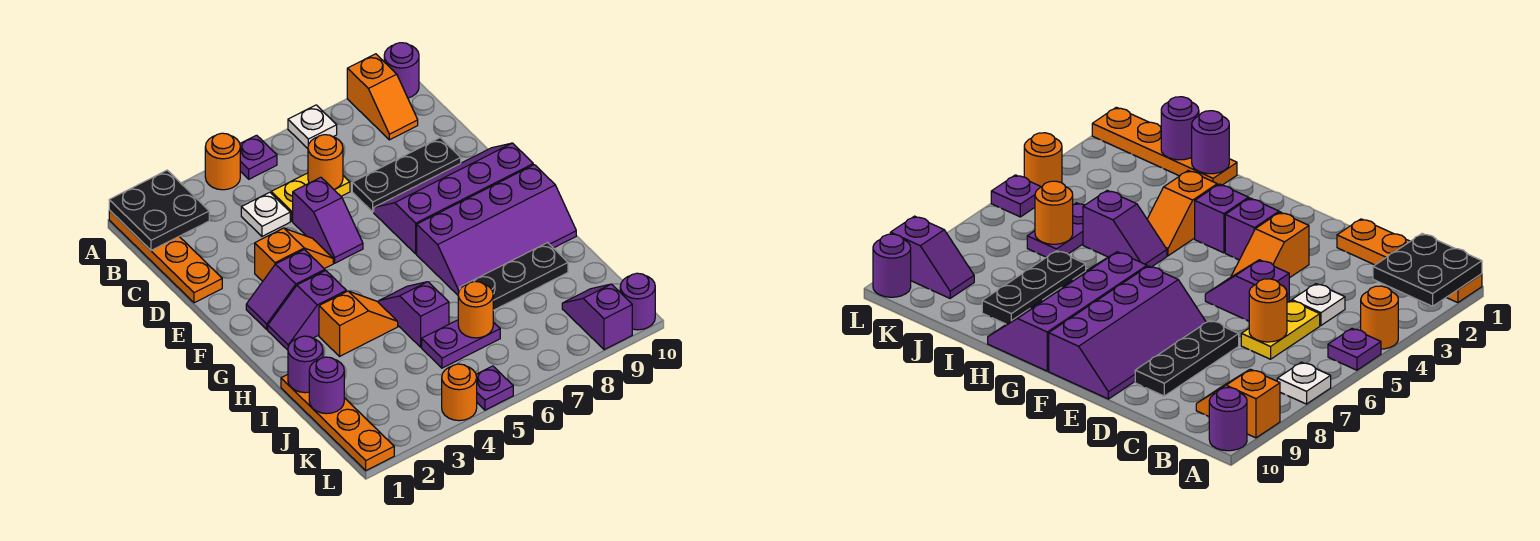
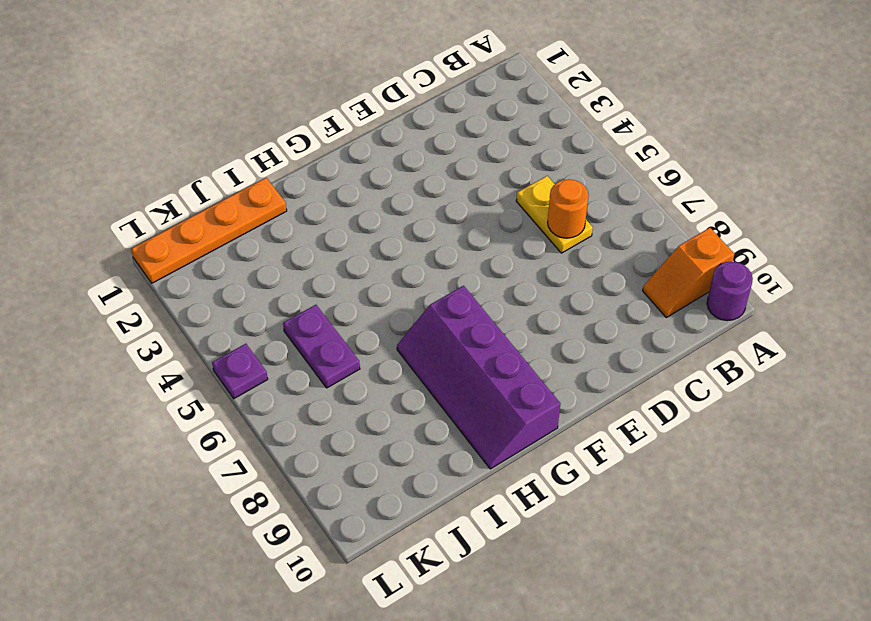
none -> orange 1x4 plate [109,210,222,303]
none -> orange 1x1 round brick [205,133,240,190]
none -> purple 1x1 plate [240,135,277,179]

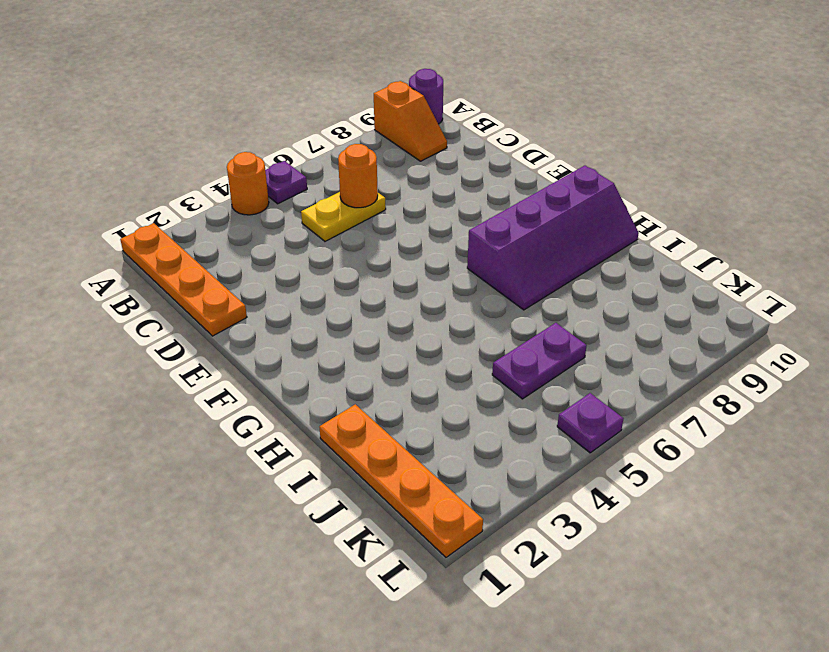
none -> white 1x1 plate [288,105,337,148]
none -> white 1x1 plate [241,192,290,236]
none -> purple 1x2 slope [293,177,363,263]

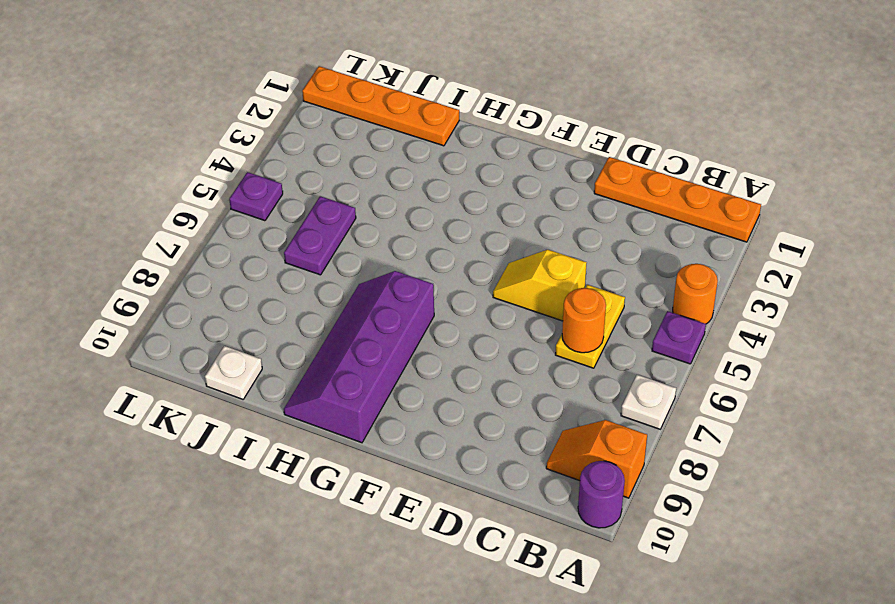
yellow 1x2 slope [493,250,587,321] -> purple 1x2 slope [293,177,363,263]
white 1x1 plate [205,346,262,399] -> white 1x1 plate moved to [241,192,290,236]
none -> black 1x3 plate [352,138,461,212]
none -> orange 1x2 slope [255,228,333,281]
none -> purple 2x4 slope [374,143,533,254]

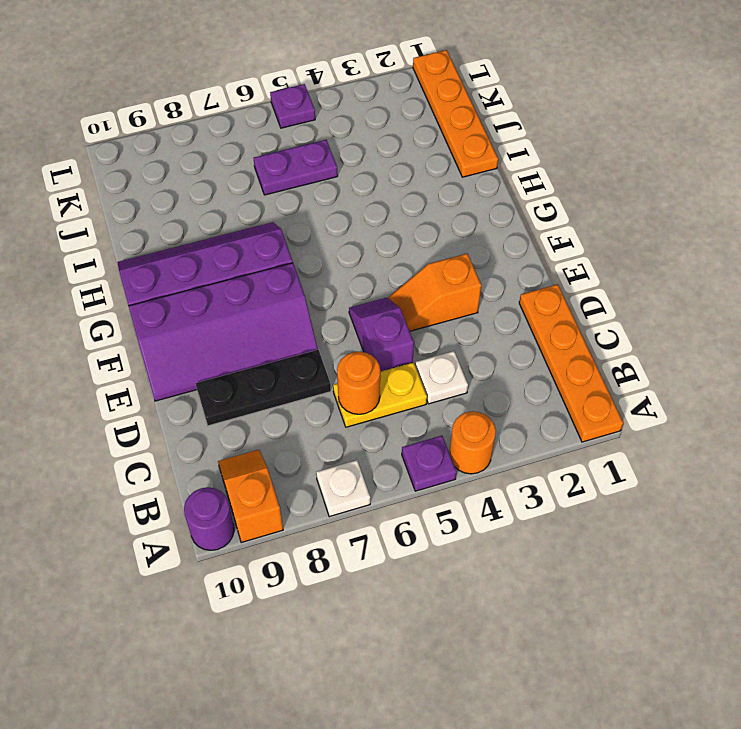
none -> purple 1x2 slope [246,250,325,329]
none -> purple 1x2 slope [268,270,346,350]
none -> orange 1x2 slope [319,291,398,356]

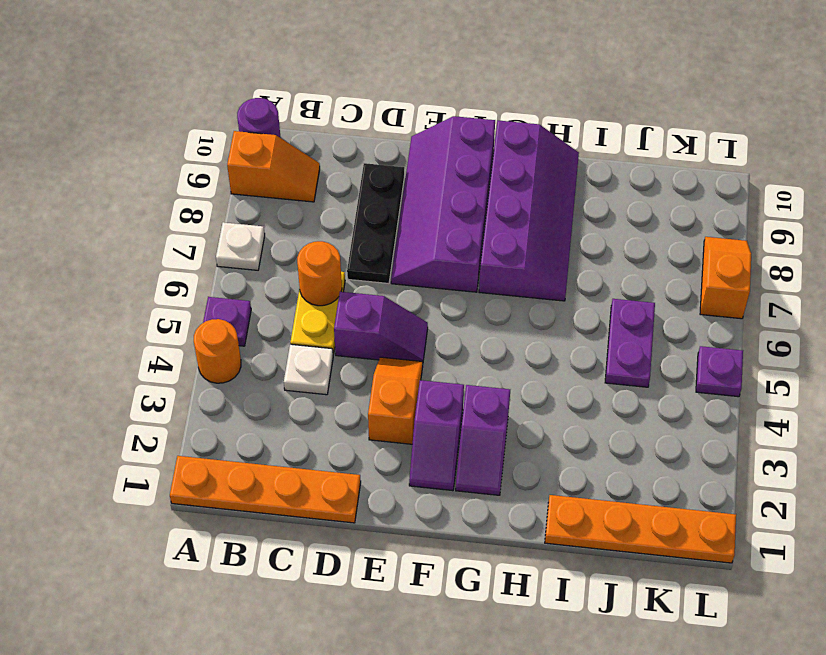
orange 1x2 slope [700,237,751,319] -> orange 1x2 slope moved to [319,291,398,356]
none -> purple 1x2 slope [379,282,449,347]
none -> black 1x3 plate [460,243,568,310]
none -> purple 1x2 slope [562,284,632,350]

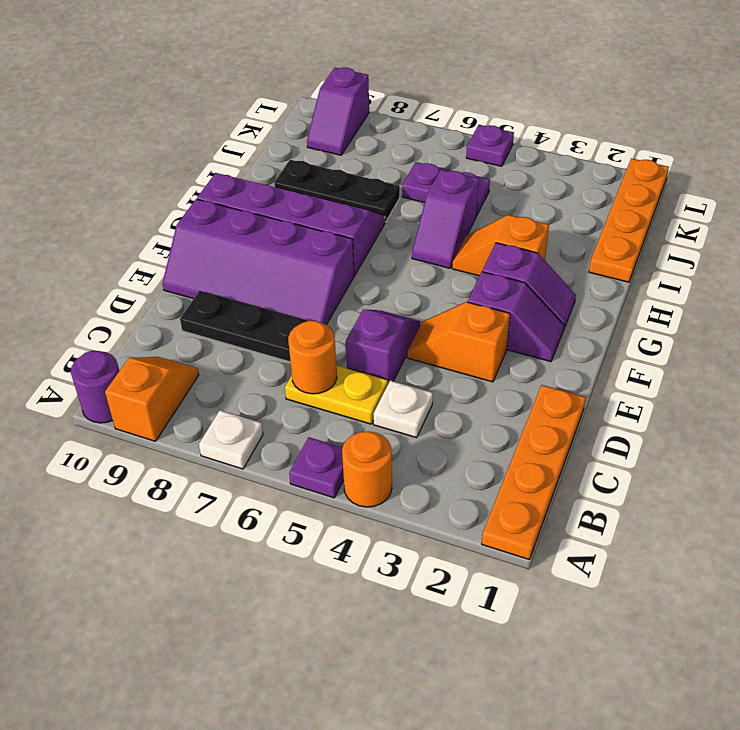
none -> orange 1x1 round brick [442,364,477,421]
none -> purple 1x1 round brick [620,273,655,330]
none -> black 2x2 plate [109,170,209,250]

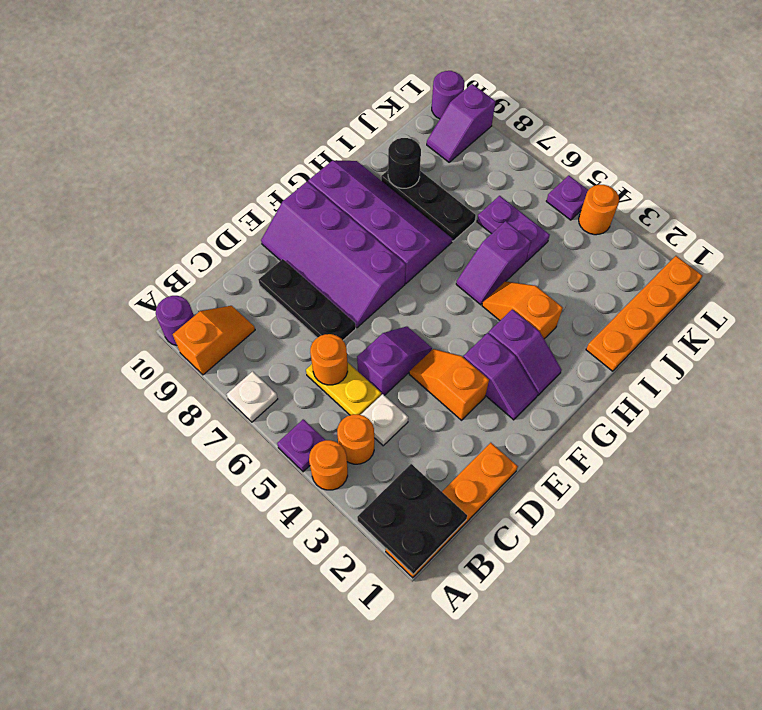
orange 1x1 round brick [337,414,374,464] -> orange 1x1 round brick moved to [458,281,493,338]
black 1x1 round brick [388,138,421,188] -> none
none -> purple 1x1 round brick [288,336,323,393]
none -> purple 1x1 round brick [309,357,344,414]

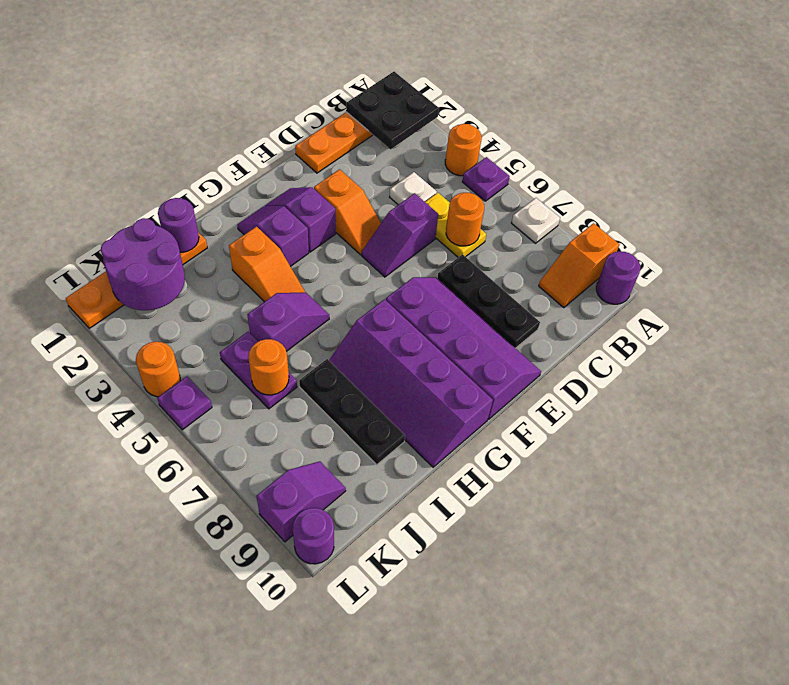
purple 2x2 round brick [101,218,185,310] -> purple 1x1 round brick [309,357,344,414]

